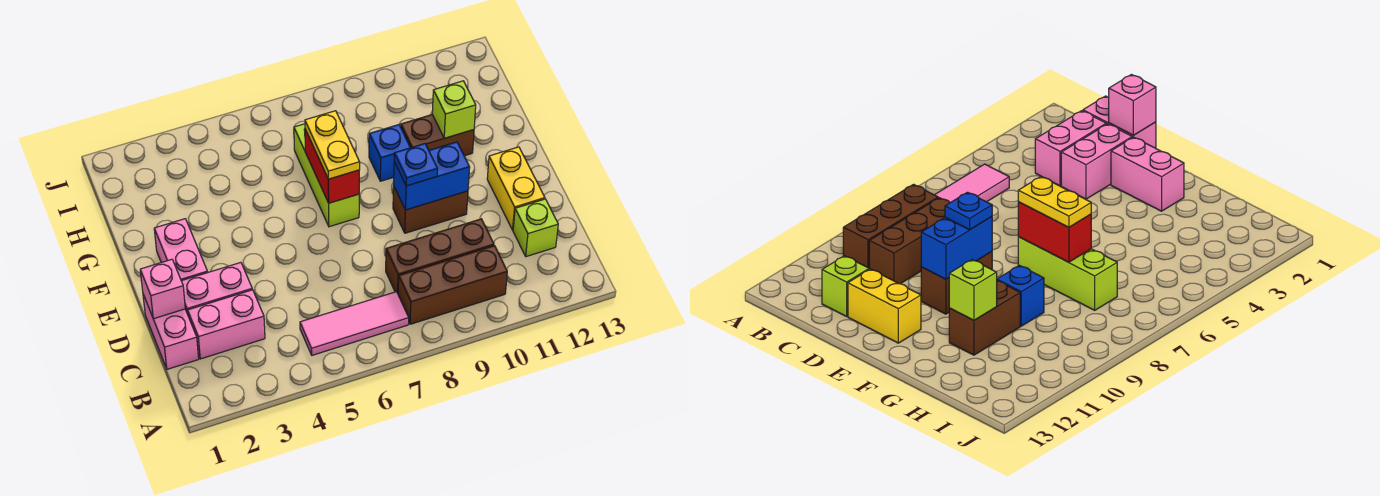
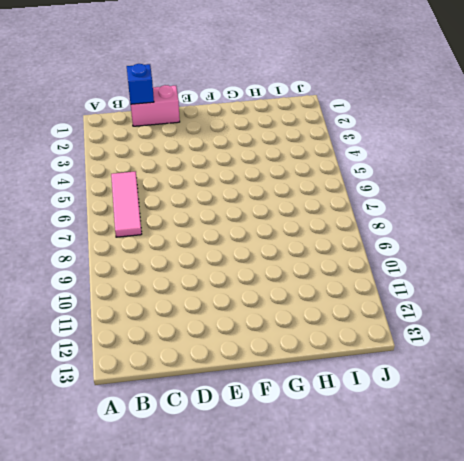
blue 1x1 brick [127,64,154,104] -> blue 1x1 brick moved to [369,125,410,181]
none -> brown 1x3 brick [398,246,507,324]
none -> pink 1x2 brick [188,290,265,359]
none -> brown 1x3 brick [386,219,494,293]

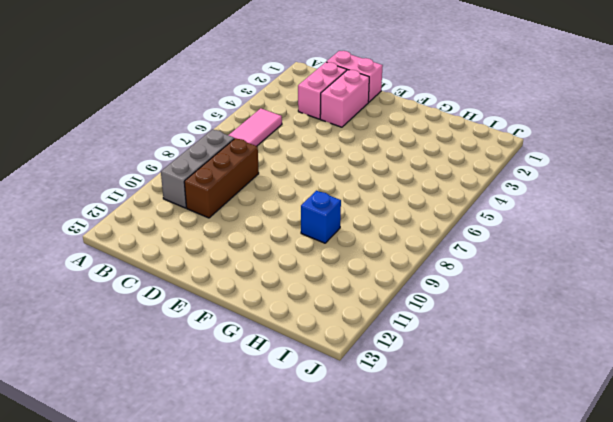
grey 1x3 brick [161,129,234,208] -> brown 1x3 brick [398,246,507,324]
none -> lime 1x1 brick [513,199,558,257]
none -> yellow 1x2 brick [487,147,545,230]
none -> pink 1x2 brick [154,219,208,281]

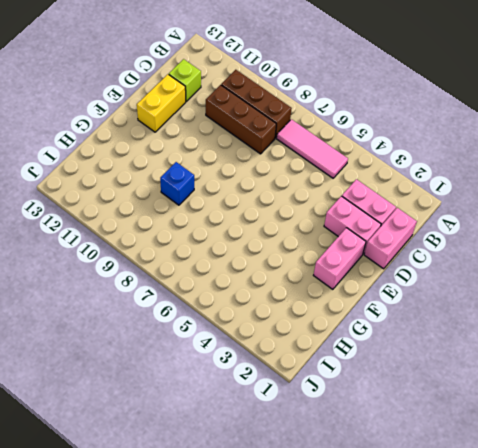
none -> brown 1x2 brick [393,187,468,233]
none -> lime 1x3 brick [294,124,359,227]
none -> brown 1x2 brick [401,115,474,156]

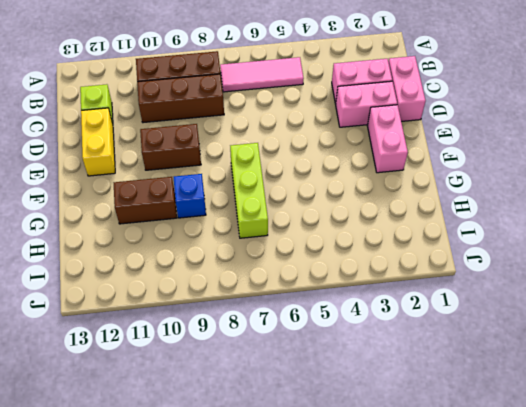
none -> pink 1x1 brick [140,259,185,319]
none -> blue 1x2 brick [394,142,470,210]
none -> red 1x2 brick [305,129,359,203]

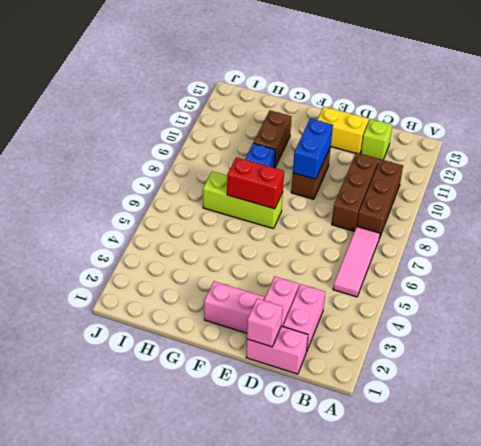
none -> lime 1x1 brick [432,81,476,138]
none -> blue 1x1 plate [394,144,438,186]
none -> yellow 1x2 plate [305,111,360,179]

